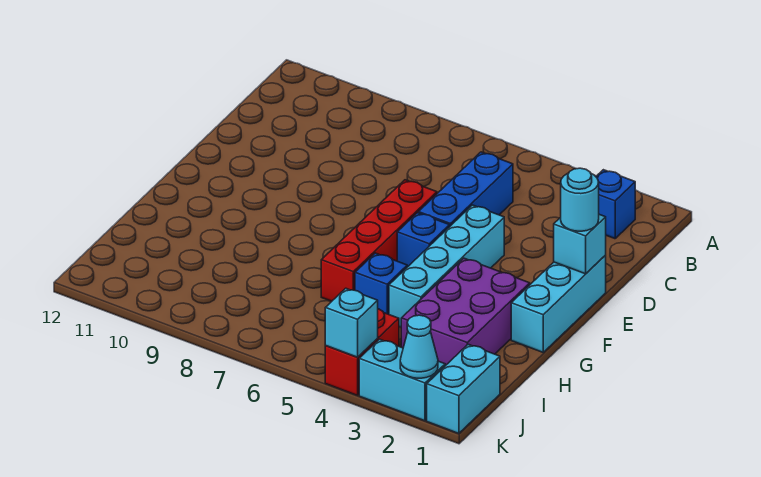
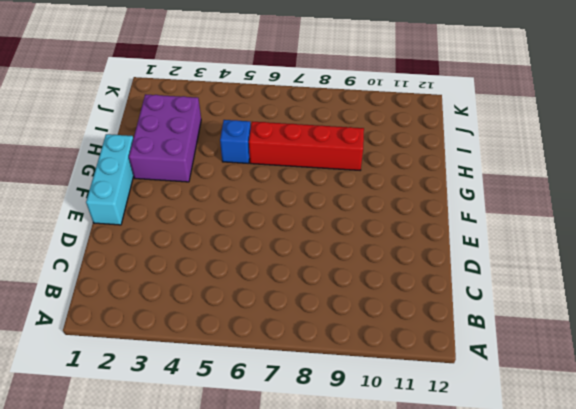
red 1x4 brick [249,122,364,170] -> red 1x4 brick turned to [321,180,437,301]
none -> blue 1x1 brick [596,170,635,239]
none -> blue 1x3 brick [418,152,513,226]
none -> cyan 1x4 brick [389,205,504,327]

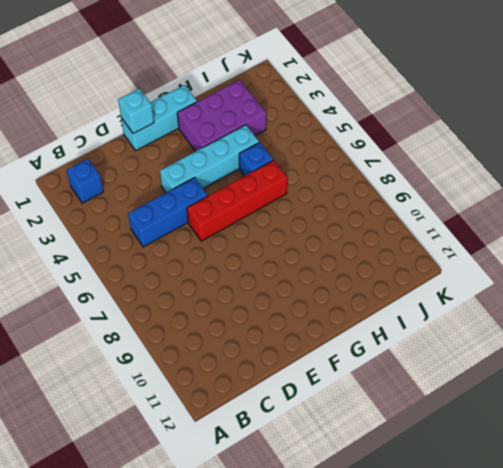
none -> blue 1x1 brick [397,213,450,267]
none -> cyan 1x2 brick [427,344,500,434]
none -> red 1x2 brick [325,309,399,395]

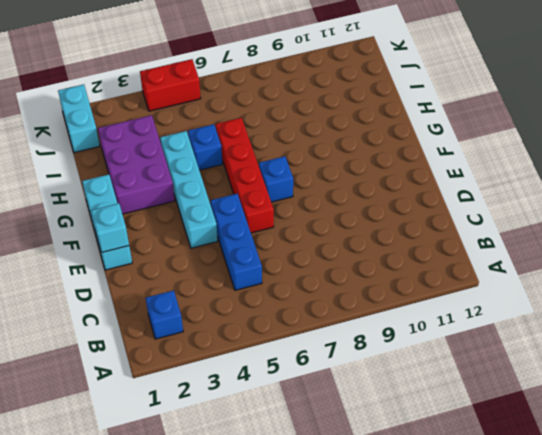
blue 1x1 brick [259,156,293,202] -> blue 1x1 brick moved to [397,213,450,267]
red 1x2 brick [140,59,201,111] -> red 1x2 brick turned to [325,309,399,395]
none -> cyan 1x2 brick [359,339,445,421]
none -> cyan 1x1 cone [400,315,438,378]
none -> cyan 1x1 brick [325,288,378,357]

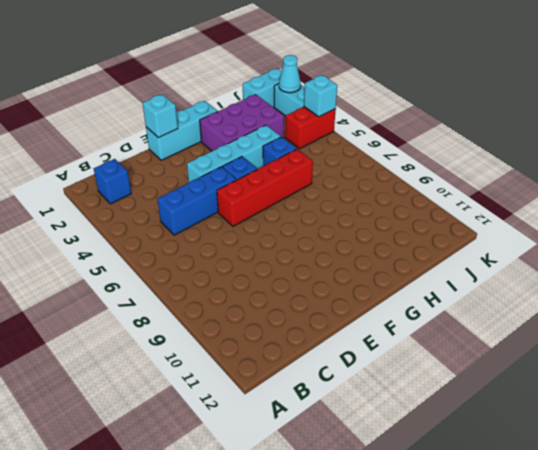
none -> cyan 1x1 round brick [561,168,599,231]

